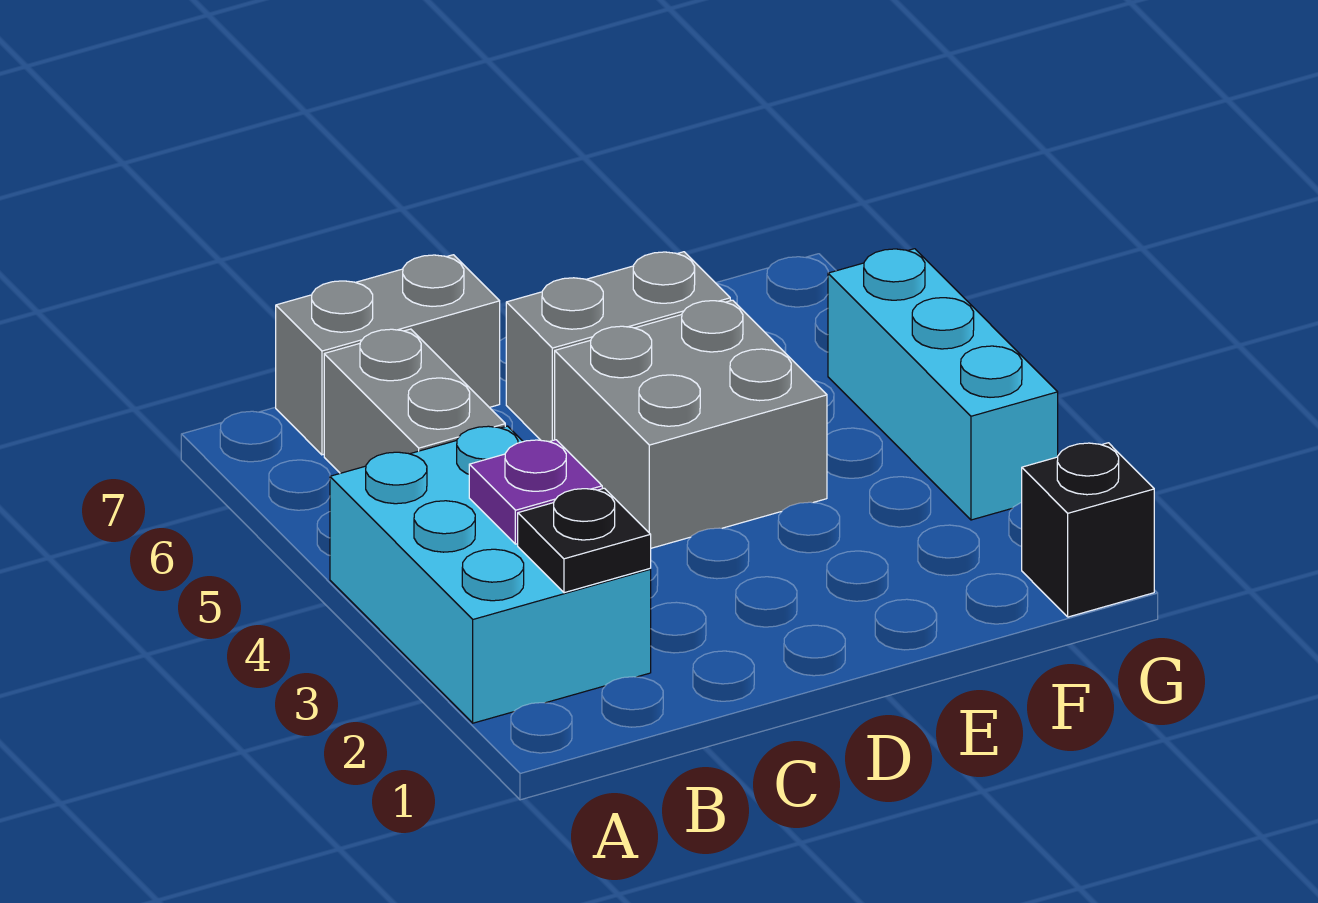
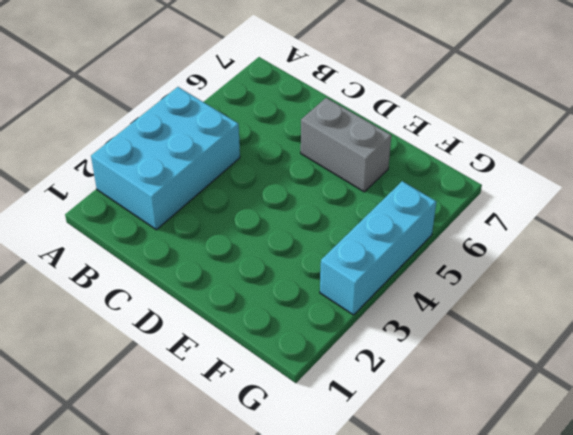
none -> grey 1x2 brick [324,329,505,473]
none -> grey 1x2 brick [276,255,500,455]

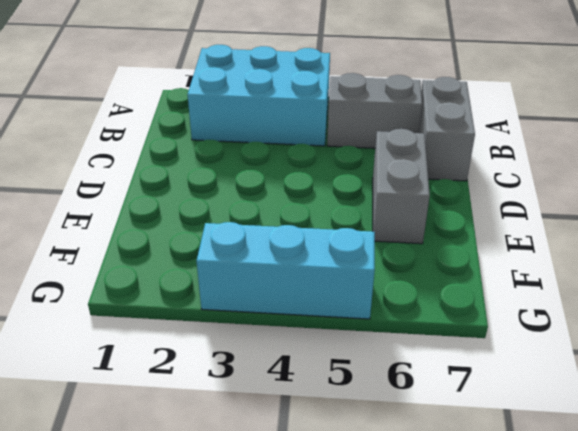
none -> grey 2x2 brick [555,300,827,548]
none -> black 1x1 brick [1022,443,1154,617]

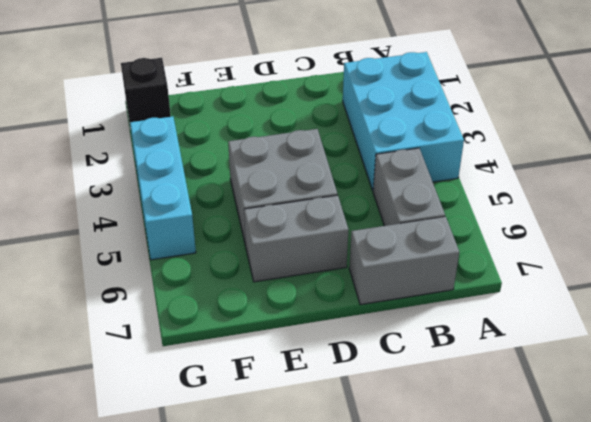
none -> black 1x1 plate [518,488,651,593]
none -> purple 1x1 plate [469,440,602,544]

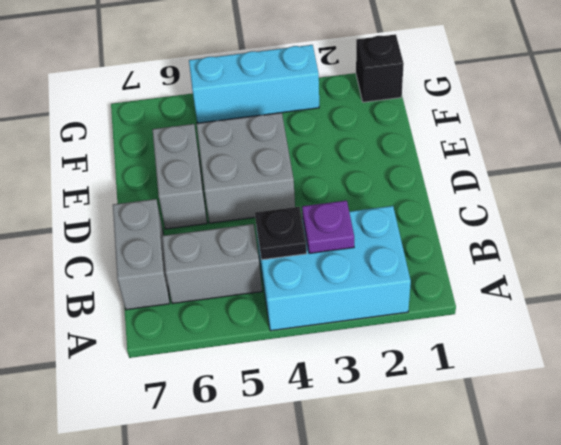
black 1x1 plate [255,207,307,260] -> black 1x1 plate moved to [518,488,651,593]

